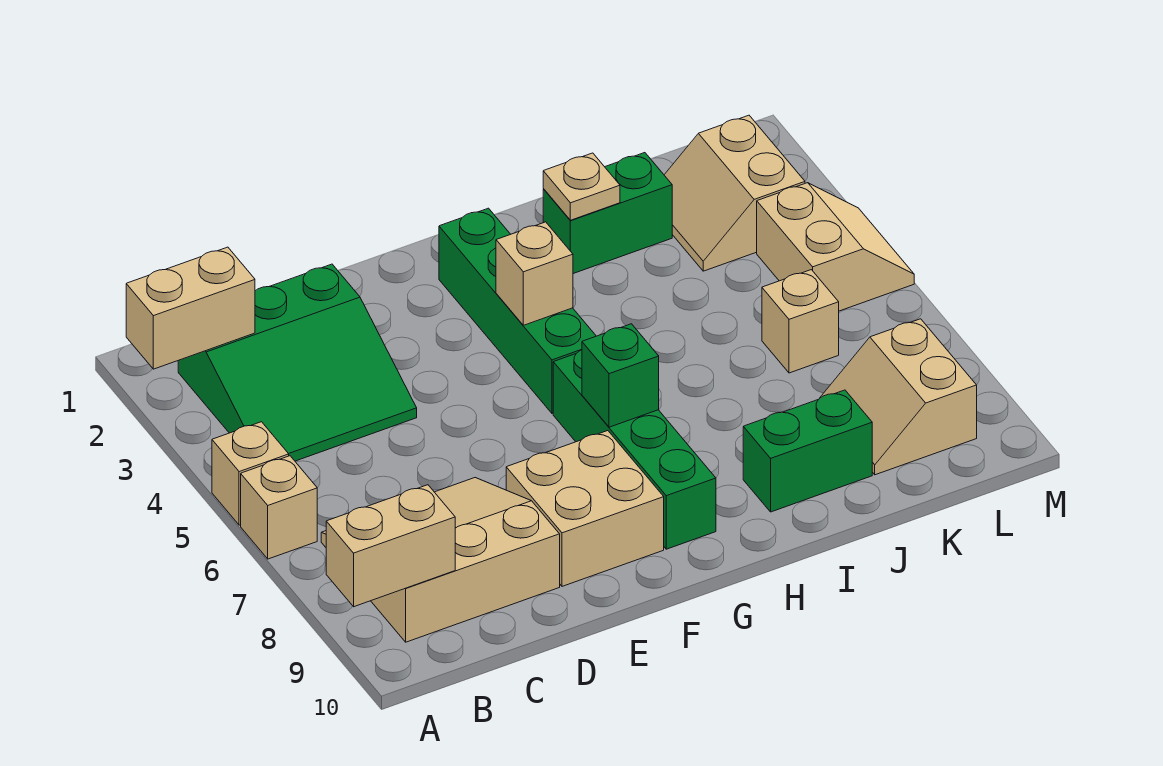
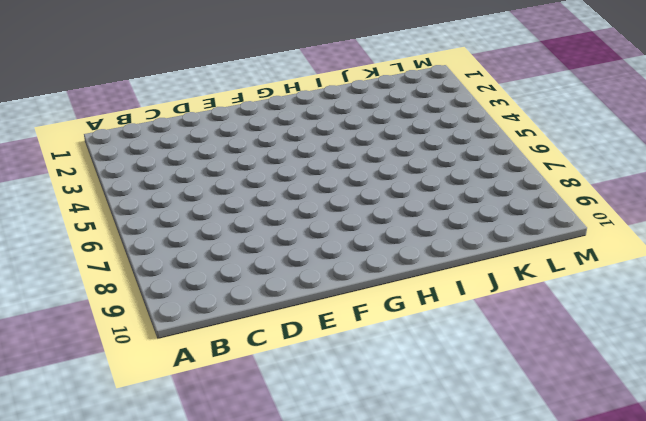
none -> tan 1x1 brick [212,422,289,525]
none -> tan 1x1 brick [241,456,317,559]
none -> green 3x3 slope [178,264,417,461]

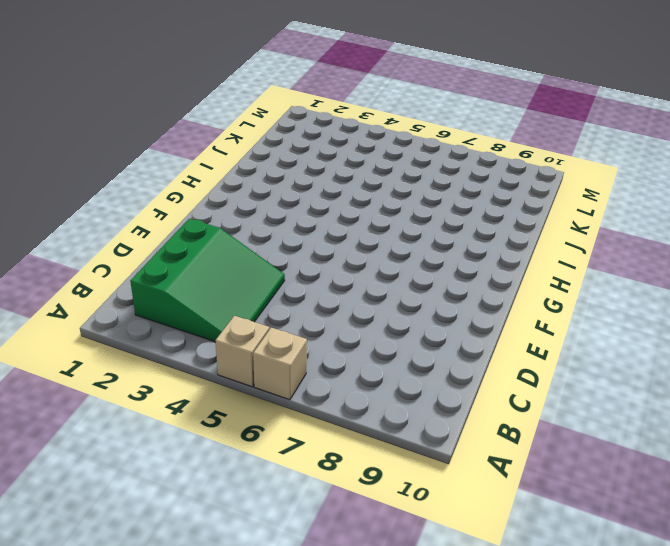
none -> tan 3x3 slope [321,478,560,642]
none -> tan 2x2 brick [506,431,664,586]
none -> green 1x4 brick [439,208,596,413]

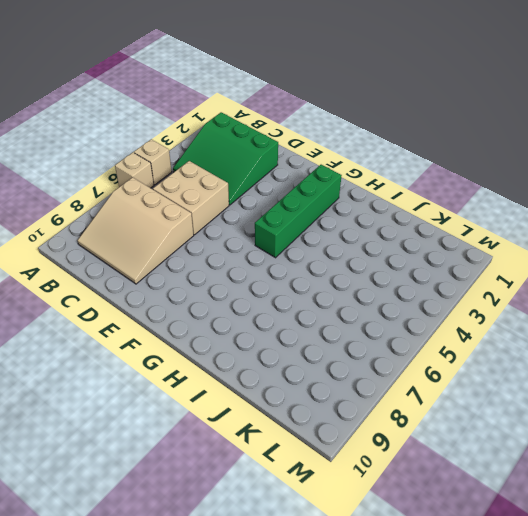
tan 3x3 slope [78,177,194,284] -> tan 3x3 slope turned to [321,478,560,642]
tan 2x2 brick [153,161,229,235] -> tan 2x2 brick moved to [506,431,664,586]
none -> green 1x4 brick [553,350,716,549]
none -> green 1x2 brick [543,153,672,274]
none -> green 1x2 brick [743,390,872,512]

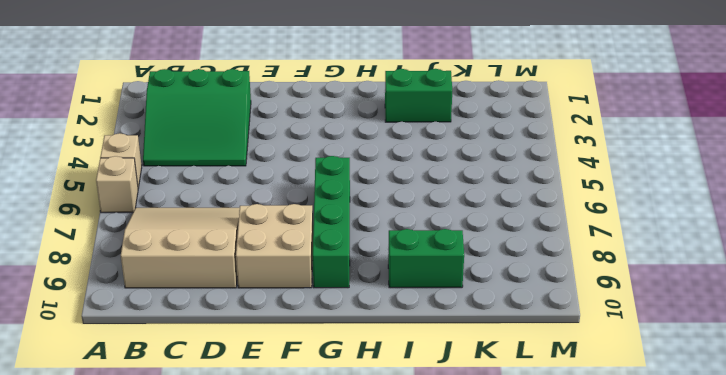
none -> green 1x4 brick [439,208,596,413]
none -> tan 2x2 slope [664,115,805,271]
none -> tan 1x1 brick [762,270,839,373]

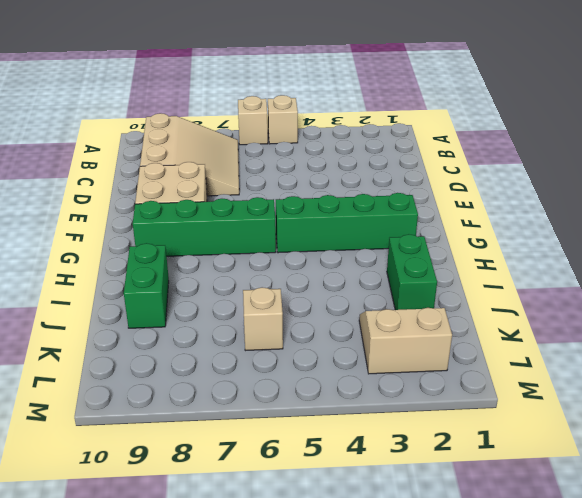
none -> green 3x3 slope [178,264,417,461]
none -> tan 2x2 slope [819,319,977,475]
none -> tan 2x2 slope [757,183,914,311]

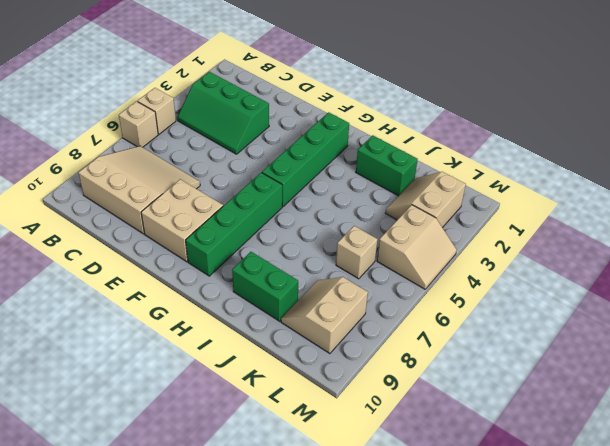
green 2x3 slope [177,72,269,154] -> green 3x3 slope [178,264,417,461]
none -> tan 1x2 brick [126,247,255,369]
none -> tan 1x2 brick [326,485,455,607]
none -> tan 1x1 brick [496,222,573,325]

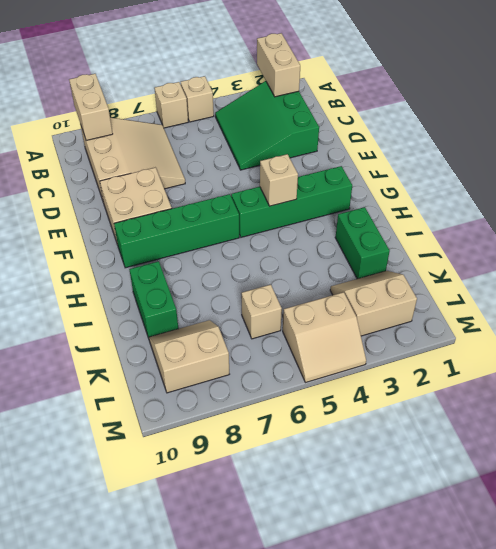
none -> green 1x1 brick [582,324,659,427]
none -> tan 1x1 plate [543,153,620,220]

